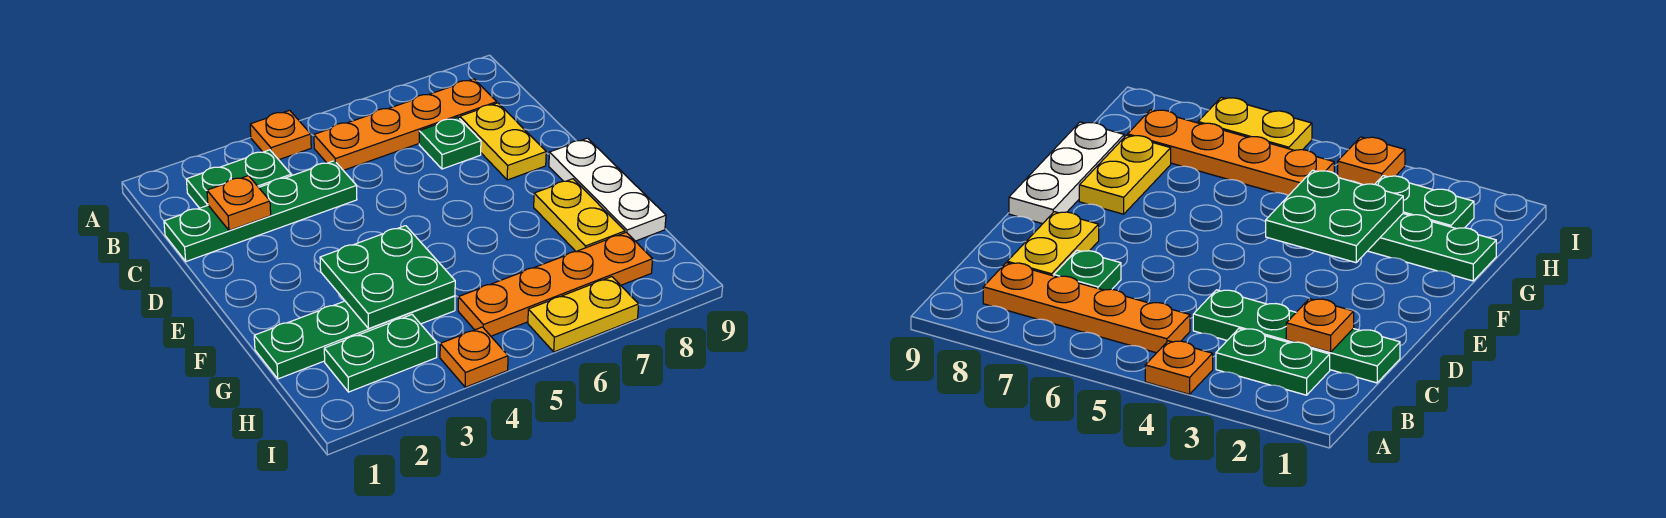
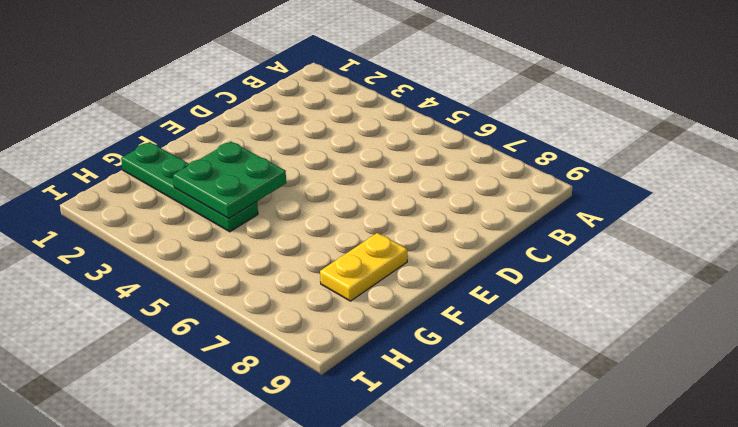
none -> orange 1x1 plate [250,110,311,160]
none -> green 1x2 plate [186,150,291,208]
none -> orange 1x4 plate [314,79,497,170]

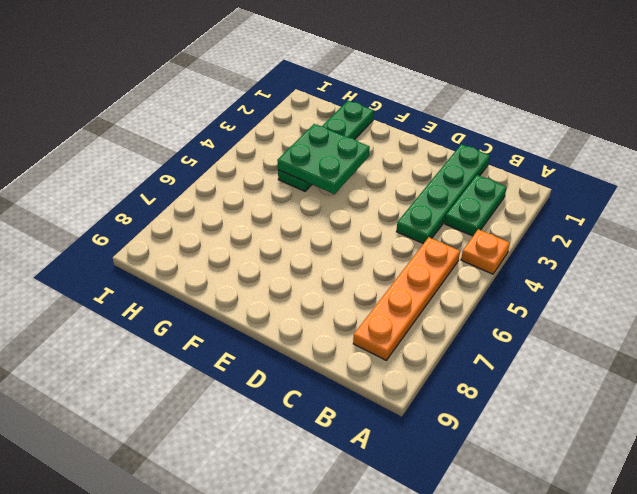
none -> green 1x1 plate [419,117,481,169]
none -> yellow 1x2 plate [460,103,546,180]
none -> white 1x3 plate [549,138,666,241]

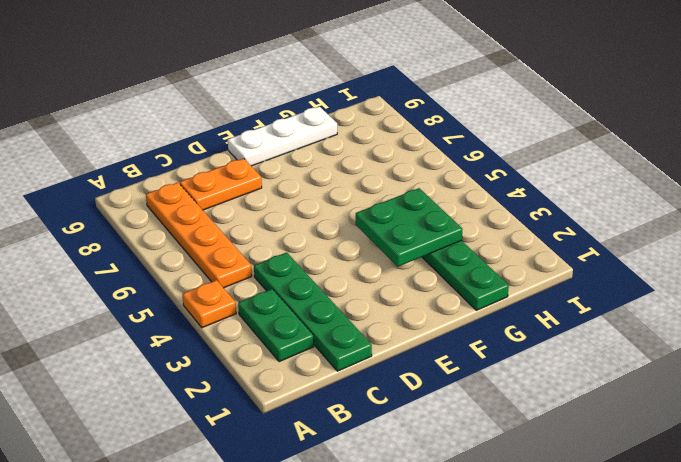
orange 1x2 plate [180,159,262,210] -> yellow 1x2 plate [460,103,546,180]
none -> green 1x1 plate [419,117,481,169]
none -> yellow 1x2 plate [534,179,625,252]
none -> green 1x2 plate [324,315,437,392]

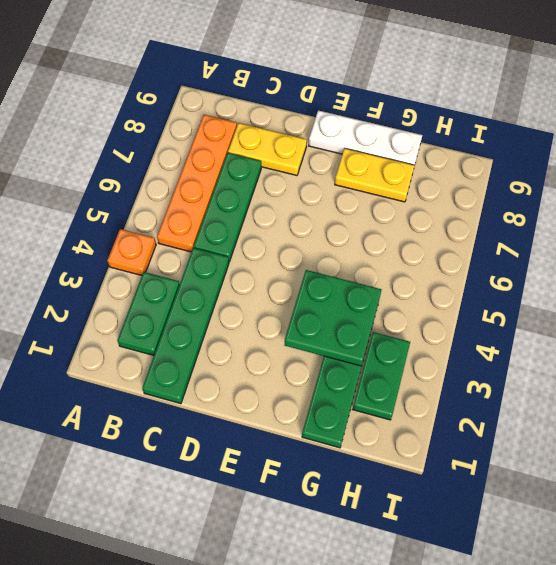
green 1x3 plate [194,153,261,262] -> green 1x1 plate [419,117,481,169]
none -> orange 1x4 plate [458,232,653,336]
none -> orange 1x1 plate [440,327,508,387]
none -> yellow 1x2 plate [528,277,639,352]

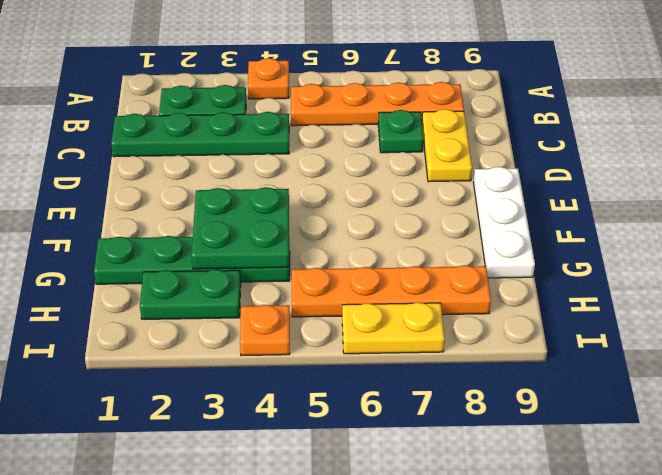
none -> yellow 1x2 plate [534,179,625,252]
none -> orange 1x1 plate [207,176,271,231]

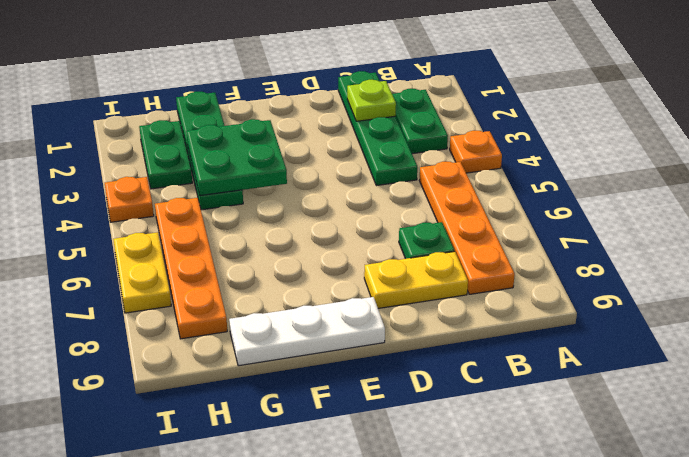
lime 1x1 plate [347,80,396,121] -> orange 1x1 plate [207,176,271,231]
none -> yellow 1x2 plate [534,179,625,252]

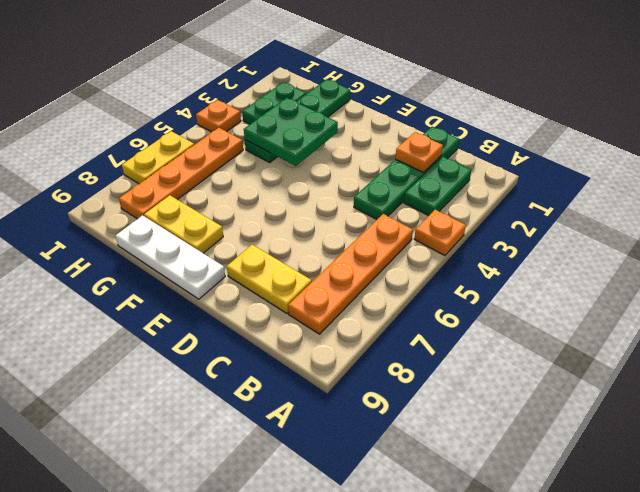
none -> green 1x1 plate [419,117,481,169]

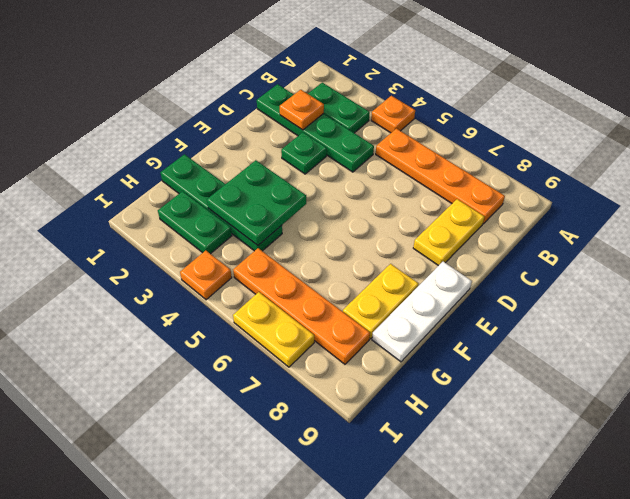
green 1x1 plate [281,132,327,174] -> green 1x1 plate moved to [419,117,481,169]

